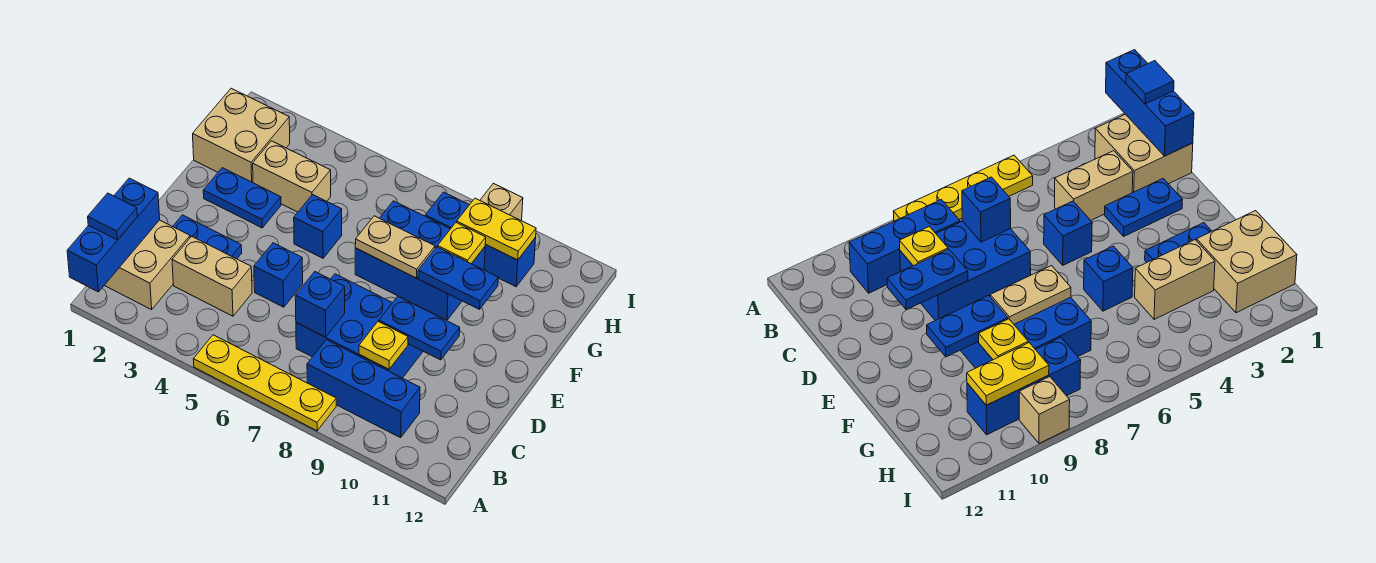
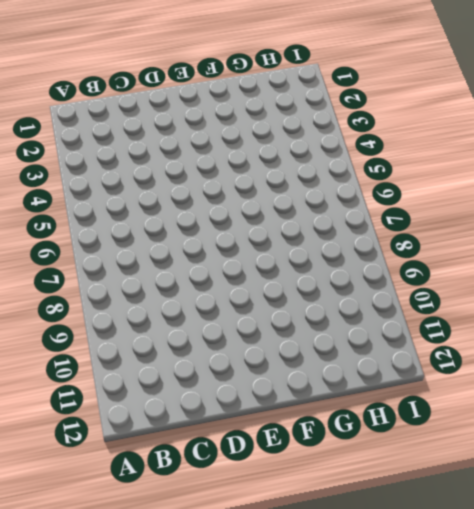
none -> yellow 1x4 plate [193,335,336,431]
none -> tan 2x2 brick [104,220,190,310]
none -> blue 1x3 brick [307,340,420,438]

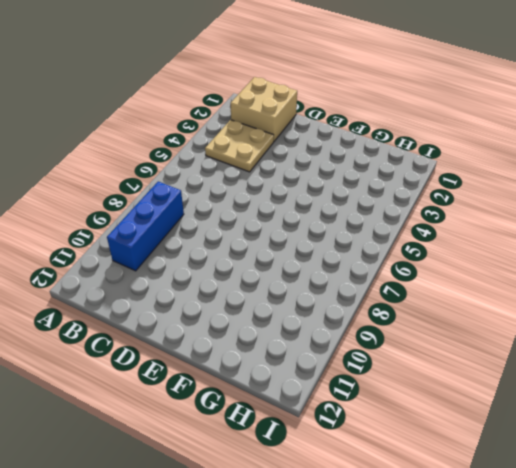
tan 2x2 plate [205,120,274,172] -> tan 1x2 brick [172,236,252,316]
none -> yellow 1x4 plate [193,335,336,431]
none -> blue 2x3 brick [296,274,423,378]
none -> blue 1x2 plate [173,215,242,259]

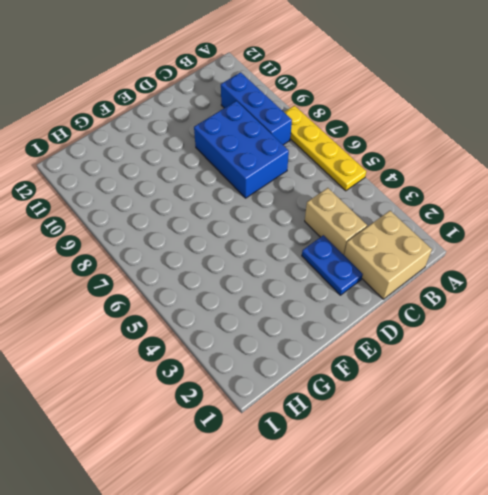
none -> blue 1x1 brick [254,243,303,307]
none -> blue 1x2 plate [203,168,281,228]
none -> blue 1x1 brick [294,195,342,258]

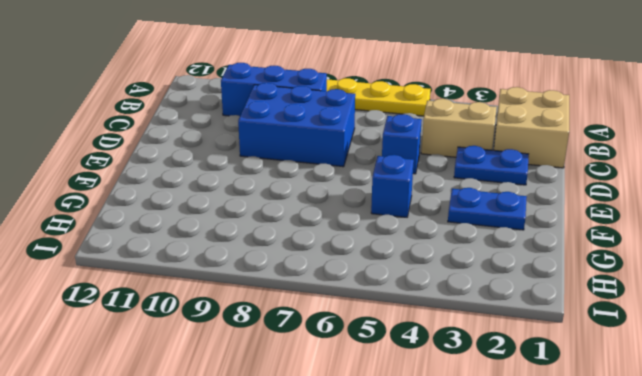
none -> blue 2x3 brick [355,201,485,320]
none -> tan 2x2 brick [193,88,290,183]
none -> tan 1x2 brick [253,141,331,212]

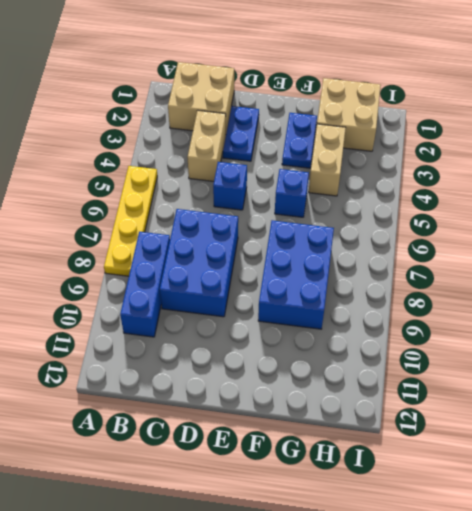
none -> blue 1x3 brick [425,192,536,287]
none -> tan 1x1 brick [480,183,523,221]
none -> blue 1x3 brick [67,178,160,292]

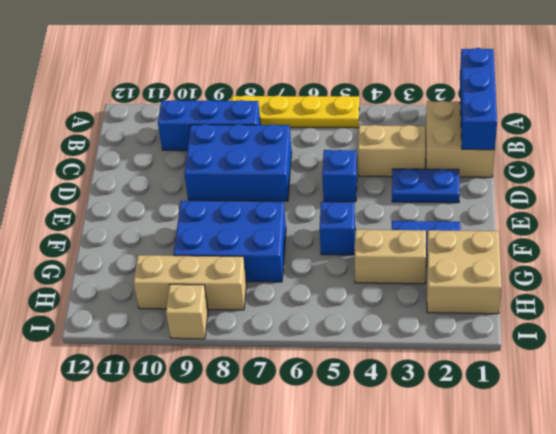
tan 1x3 brick [133,255,247,310] -> blue 1x3 brick [425,192,536,287]
none -> blue 1x1 brick [295,272,345,337]
none -> yellow 1x1 plate [359,322,408,369]
none -> blue 1x2 plate [379,296,460,360]

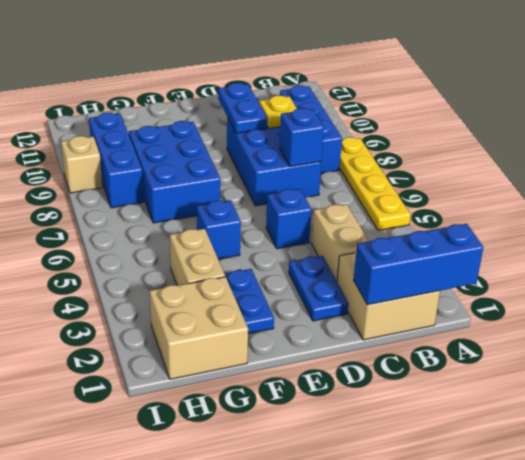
none -> tan 1x2 plate [355,216,435,278]
none -> blue 1x2 plate [418,247,498,309]
none -> yellow 1x1 plate [438,222,486,264]

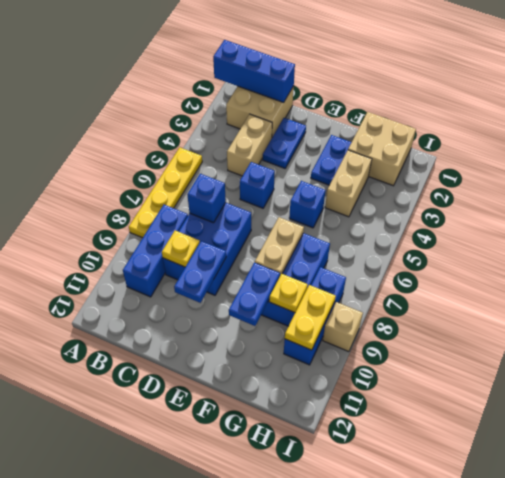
none -> blue 1x1 tile [88,193,137,240]

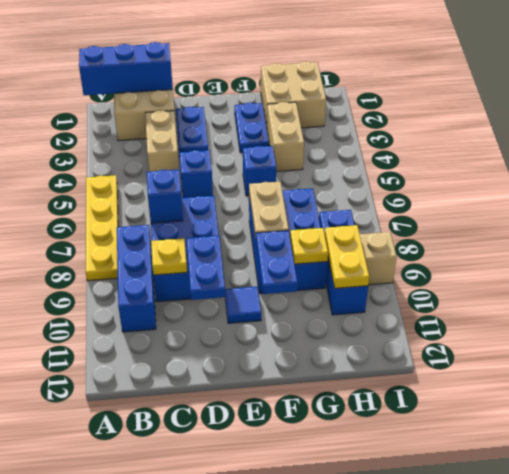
blue 1x1 tile [225,287,261,323] -> blue 1x1 tile moved to [88,193,137,240]

